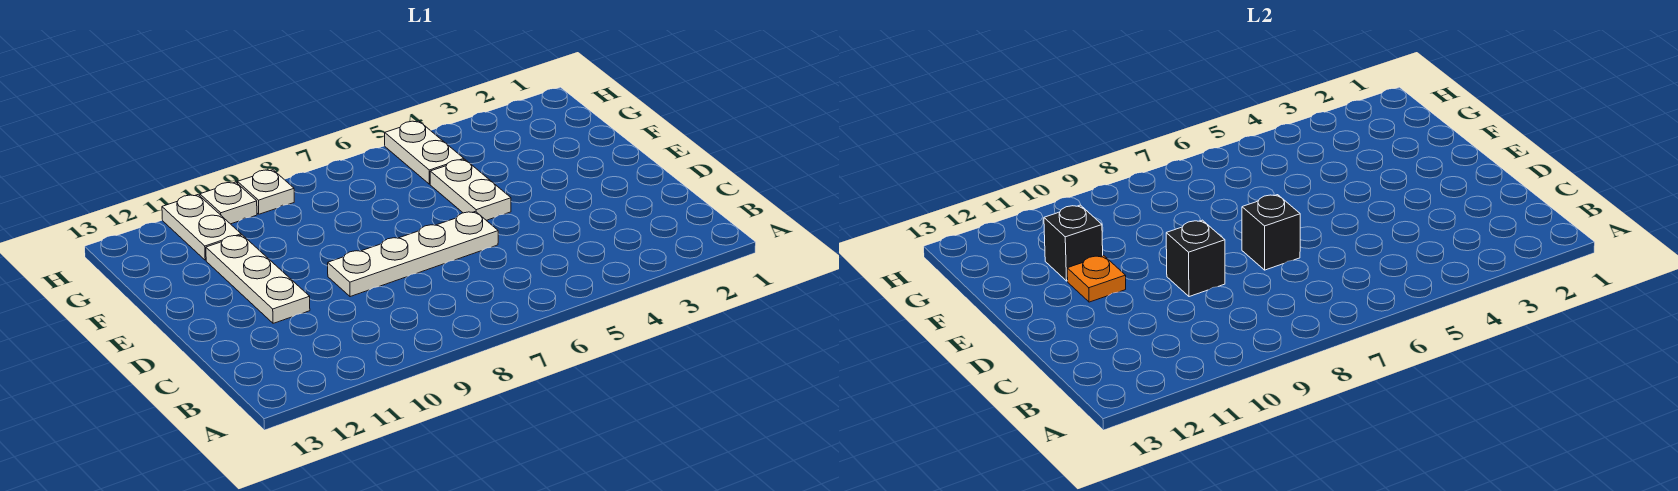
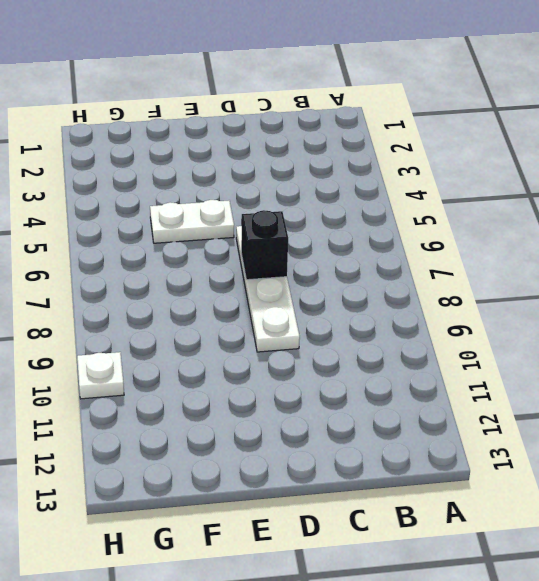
none -> white 1x3 plate [206,235,310,323]
none -> white 1x2 plate [385,121,464,184]

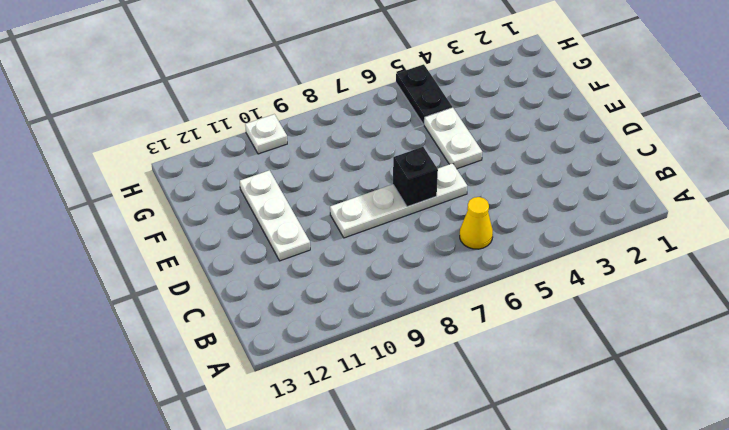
yellow 1x1 cone [460,197,493,249] -> none
black 1x2 plate [396,64,452,124] -> white 1x2 plate [385,121,464,184]
none -> white 1x2 plate [162,195,241,260]
none -> white 1x1 plate [238,170,294,214]

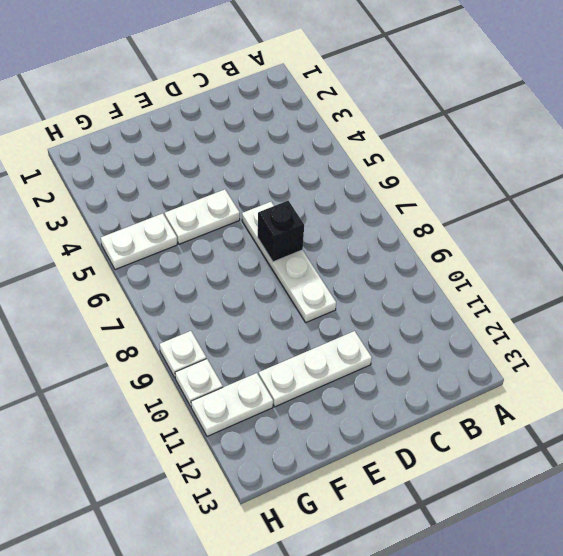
none -> black 1x1 brick [1166,220,1225,297]
none -> orange 1x1 plate [1067,255,1126,302]

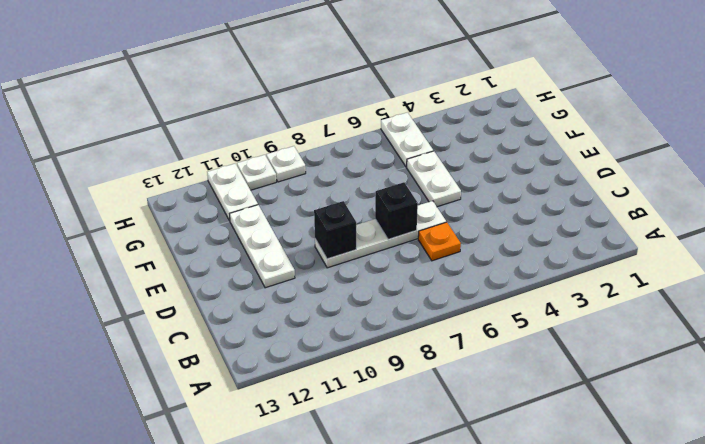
orange 1x1 plate [418,222,461,261] -> orange 1x1 plate moved to [1067,255,1126,302]
none -> black 1x1 brick [1044,205,1103,281]

